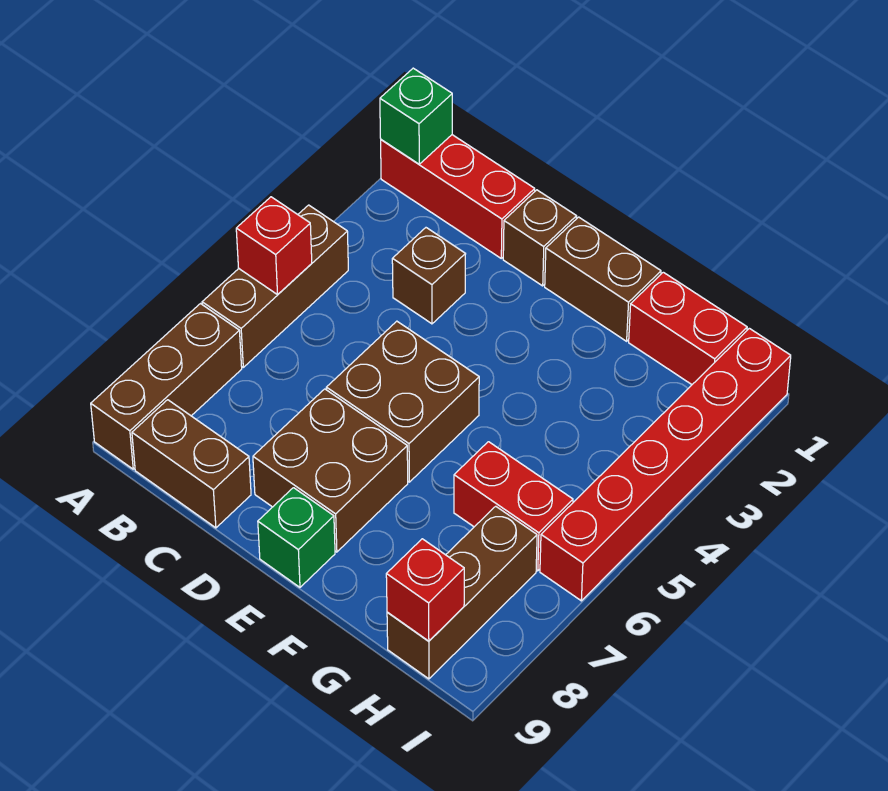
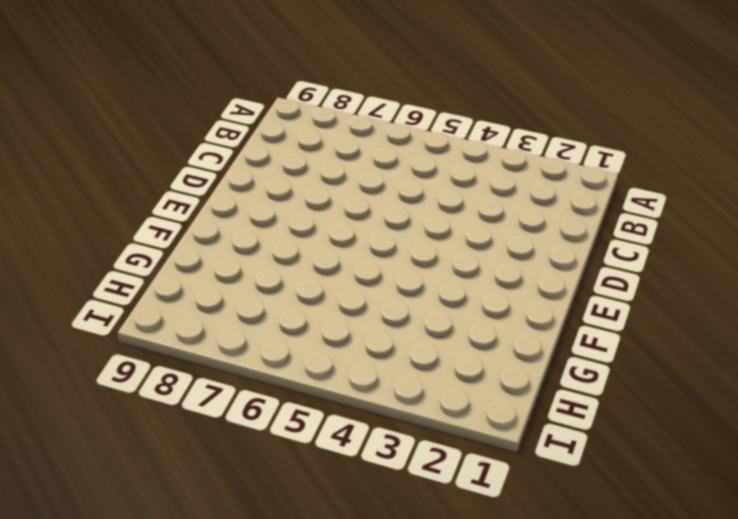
none -> red 1x3 brick [381,135,535,258]
none -> brown 1x3 brick [202,205,348,367]
none -> brown 1x3 brick [91,304,242,469]

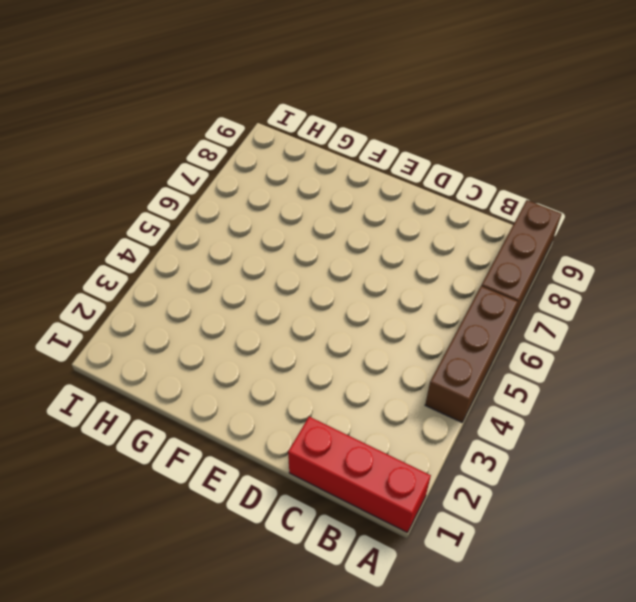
none -> brown 1x2 brick [132,400,251,528]
none -> brown 1x1 brick [392,228,465,324]
none -> brown 1x1 brick [503,190,577,286]

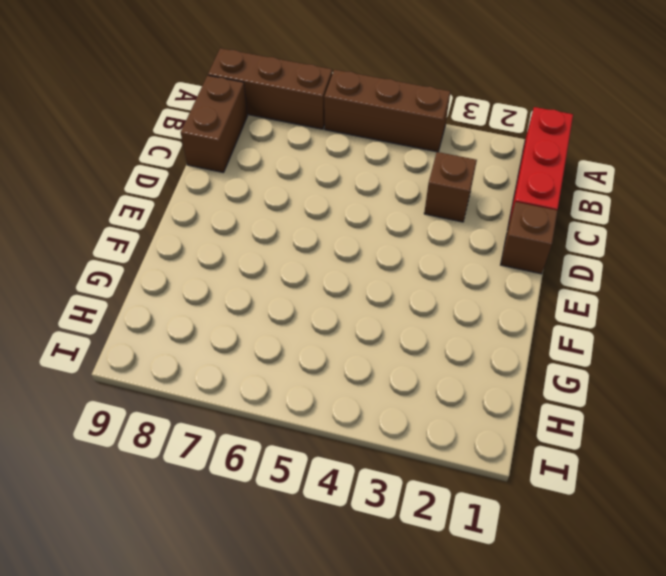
none -> brown 2x2 brick [326,321,479,482]
none -> brown 2x2 brick [253,389,408,552]
none -> brown 1x2 brick [545,217,661,341]

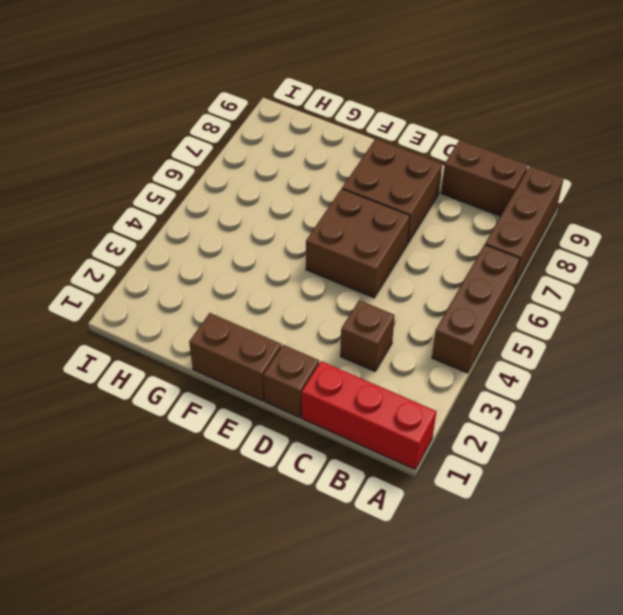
none -> green 1x1 brick [258,488,335,587]
none -> red 1x2 brick [629,272,747,384]
none -> red 1x2 brick [454,442,573,571]

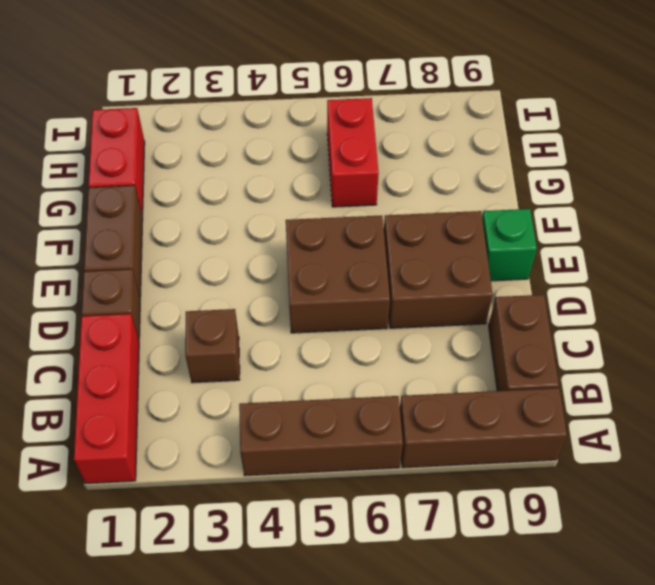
none -> brown 1x3 brick [387,506,537,679]
none -> red 1x6 brick [540,328,791,601]
none -> green 1x1 brick [380,68,452,164]

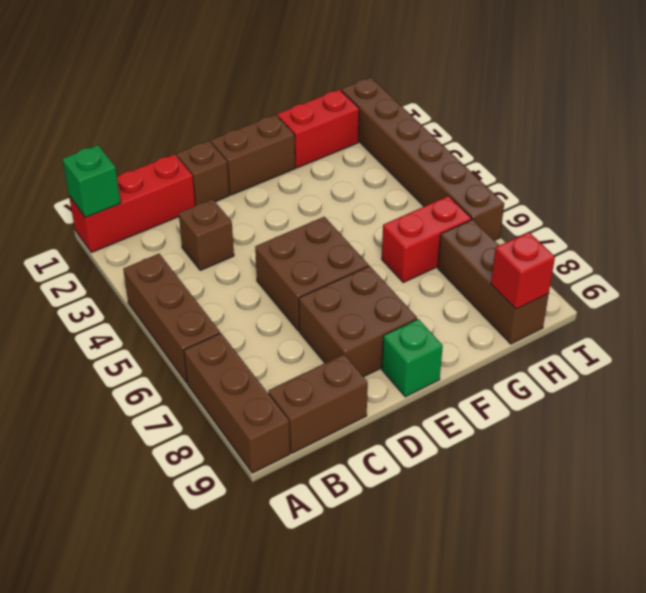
brown 1x6 brick [341,77,504,241] -> red 1x6 brick [540,328,791,601]
none -> red 1x1 brick [236,197,312,295]

